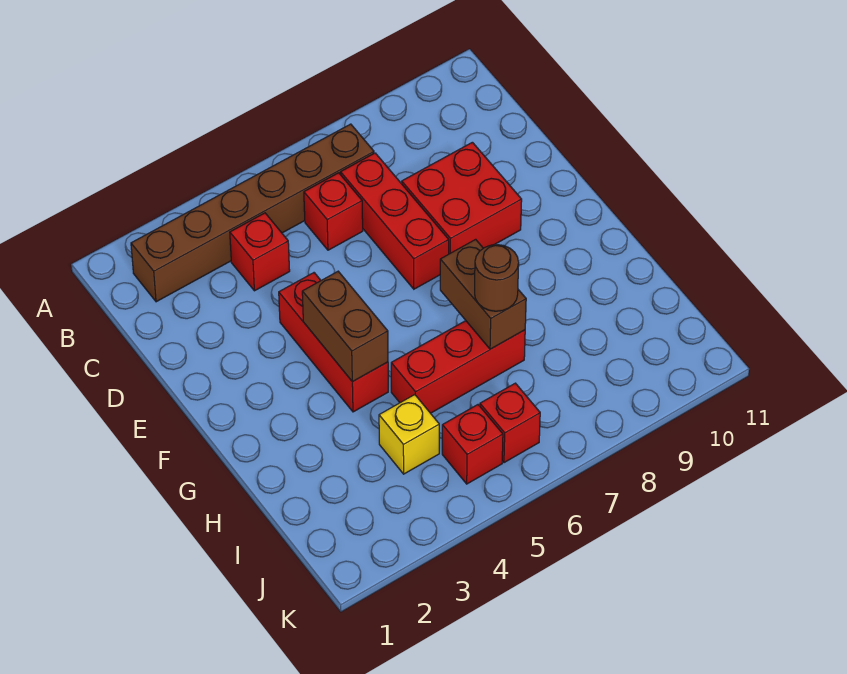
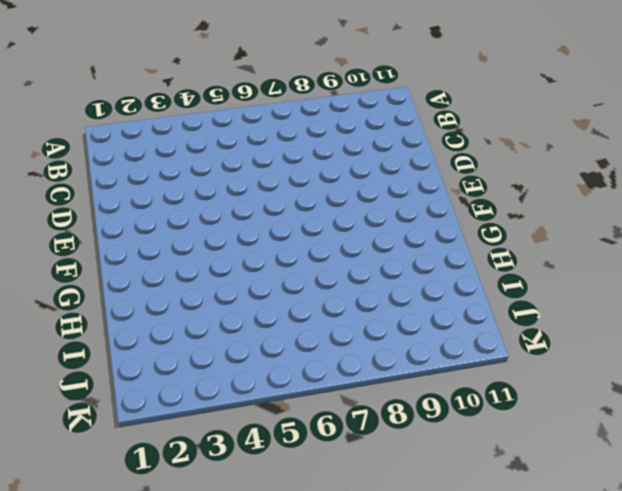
none -> brown 1x6 brick [131,124,374,302]
none -> red 1x1 brick [230,213,290,291]
none -> red 1x1 brick [304,173,363,250]

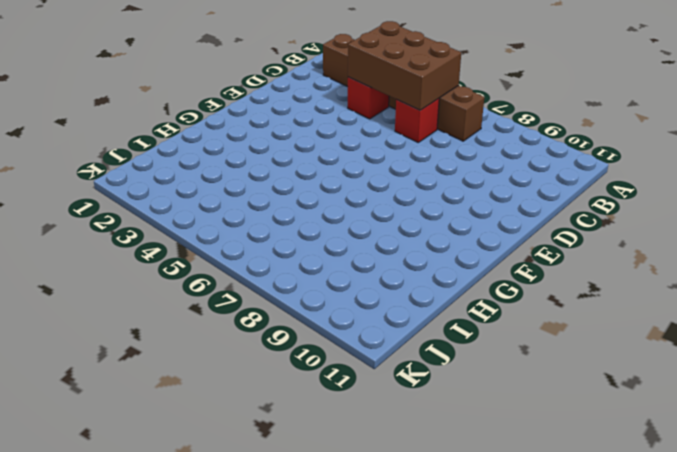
brown 2x3 brick [348,21,461,110] -> none
none -> red 1x3 brick [341,153,449,289]
none -> red 2x2 brick [402,142,522,254]
none -> red 1x3 brick [279,273,388,412]

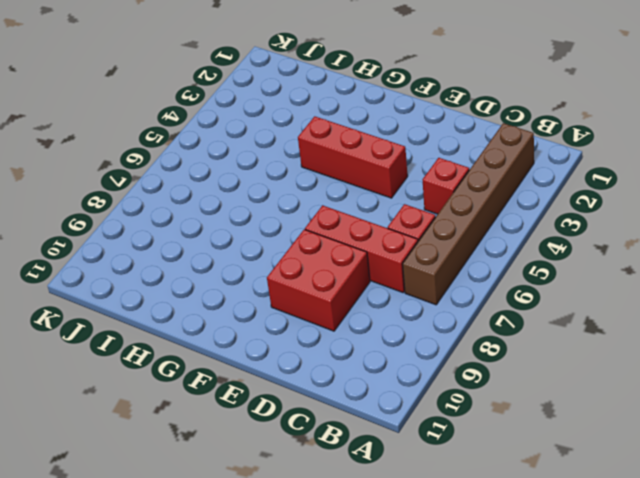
none -> red 1x3 brick [391,321,525,413]
none -> yellow 1x1 brick [379,395,439,474]
none -> red 1x1 brick [442,405,503,484]

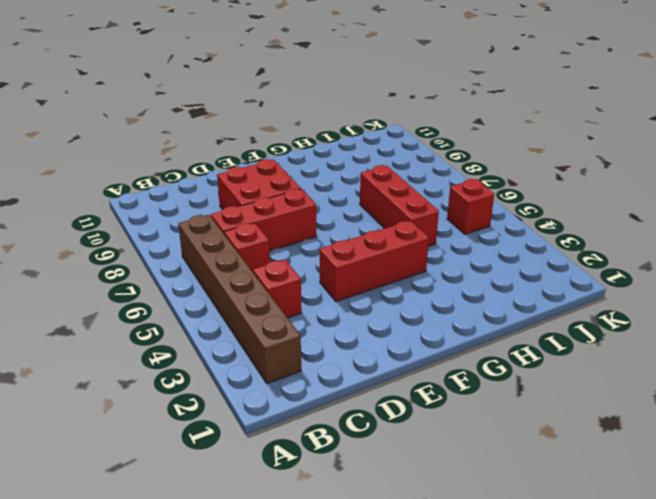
none -> yellow 1x1 brick [379,395,439,474]
none -> red 1x1 brick [480,383,540,463]
none -> brown 1x2 brick [302,271,388,382]

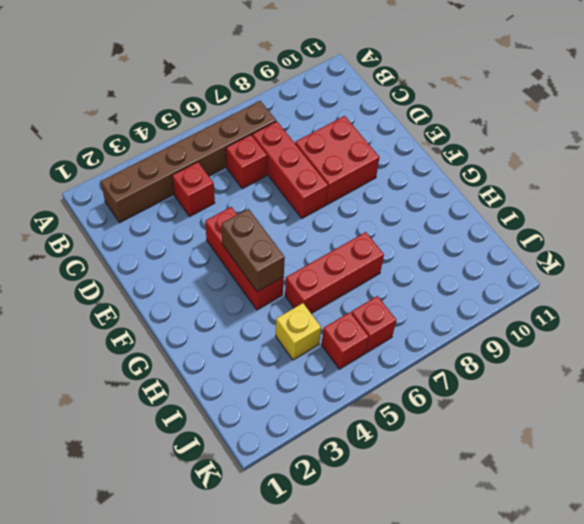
none -> brown 1x2 brick [440,239,526,349]
none -> brown 1x1 round brick [475,245,519,311]

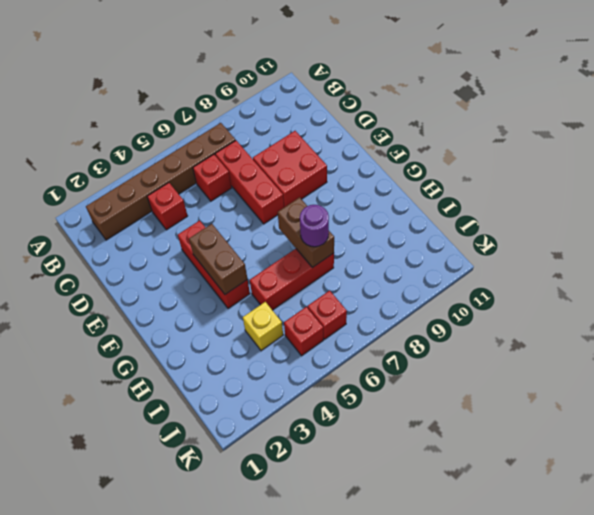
purple 1x1 round brick [300,205,329,247] -> brown 1x1 round brick [475,245,519,311]

